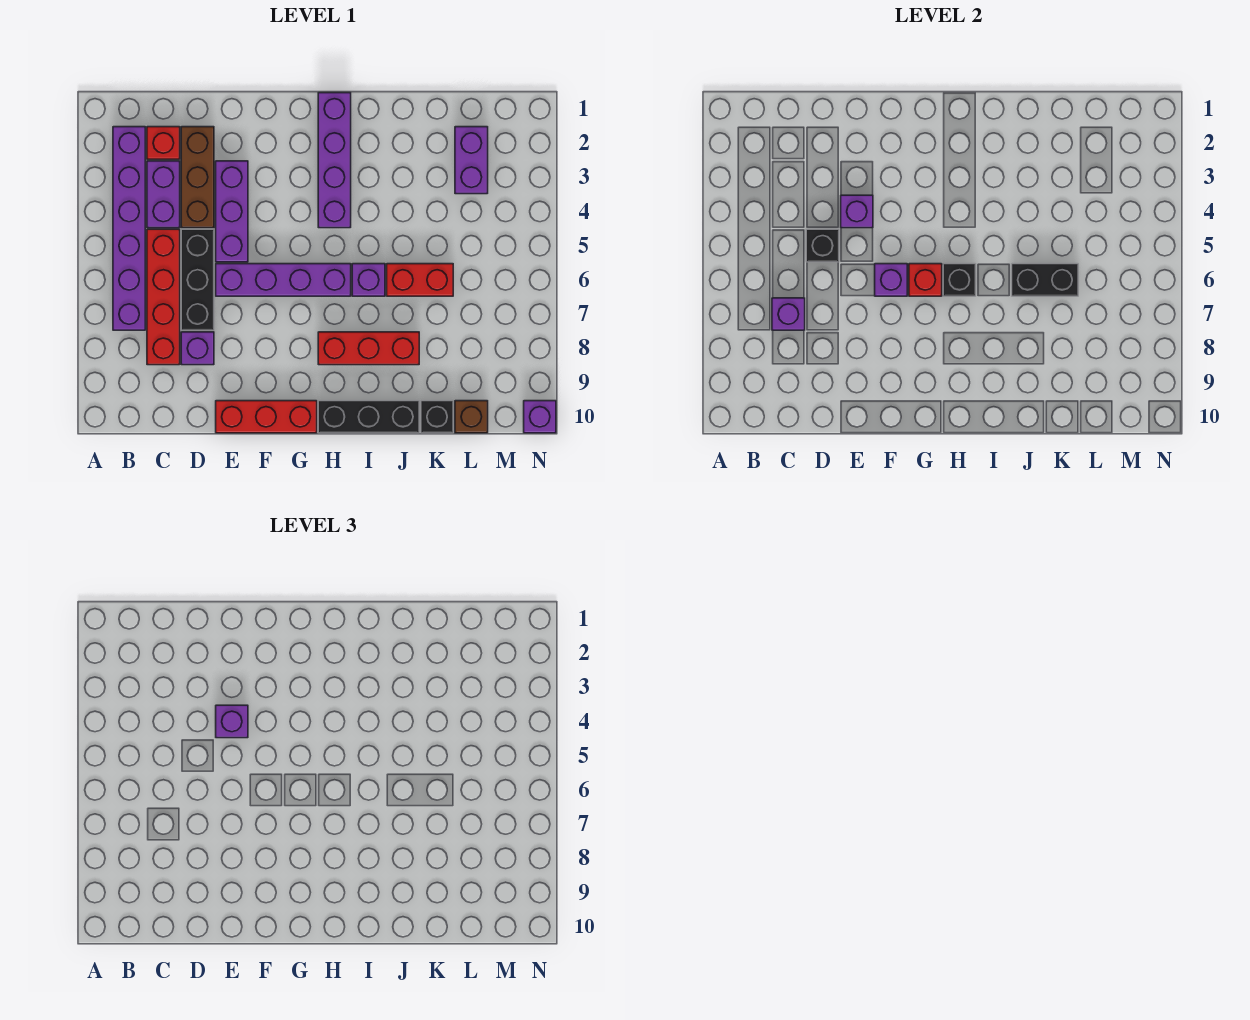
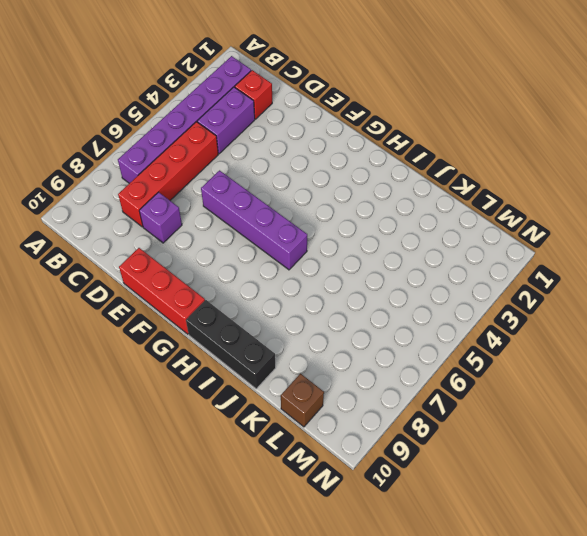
none -> brown 1x3 brick [181,127,214,228]
none -> black 1x3 brick [181,229,214,330]
none -> purple 1x3 brick [216,161,248,262]

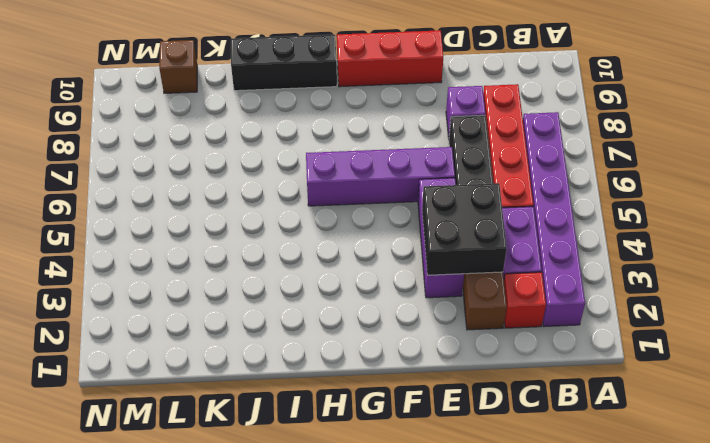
black 2x2 brick [422,183,507,275] -> purple 1x1 brick [841,195,873,228]
none -> purple 1x4 brick [318,93,351,228]
none -> red 1x3 brick [318,332,419,365]
none -> purple 1x1 brick [352,264,385,296]

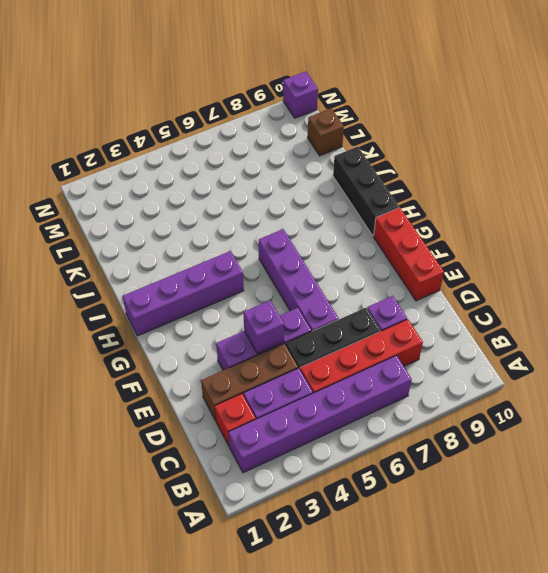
none -> red 1x3 brick [318,332,419,365]
none -> purple 1x1 brick [352,264,385,296]
none -> red 1x2 brick [387,264,453,296]

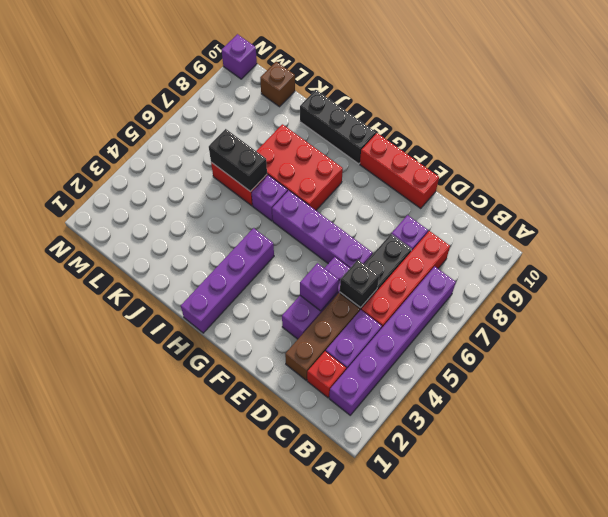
red 2x3 brick [257,124,343,210] -> red 1x3 brick [318,332,419,365]
none -> black 1x1 brick [421,401,453,433]
none -> purple 1x2 brick [455,127,488,194]
none -> purple 1x1 brick [772,298,805,330]

